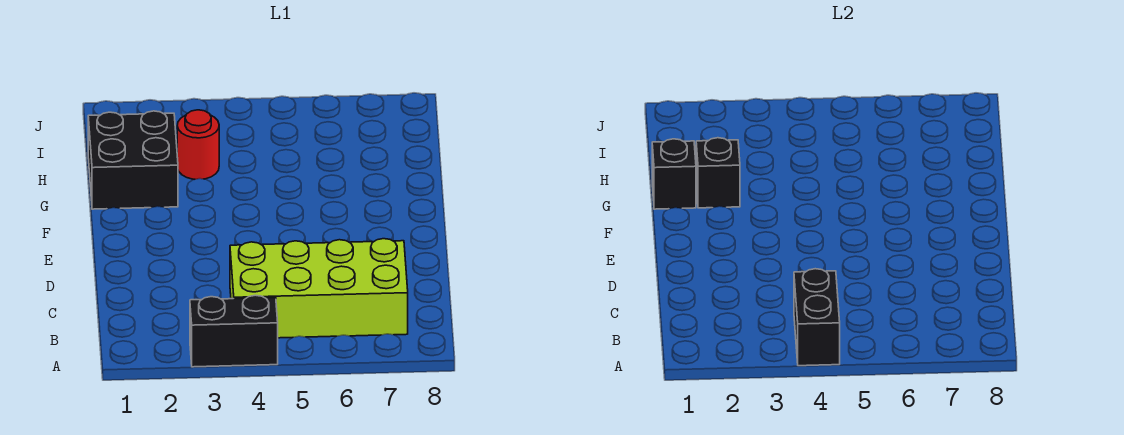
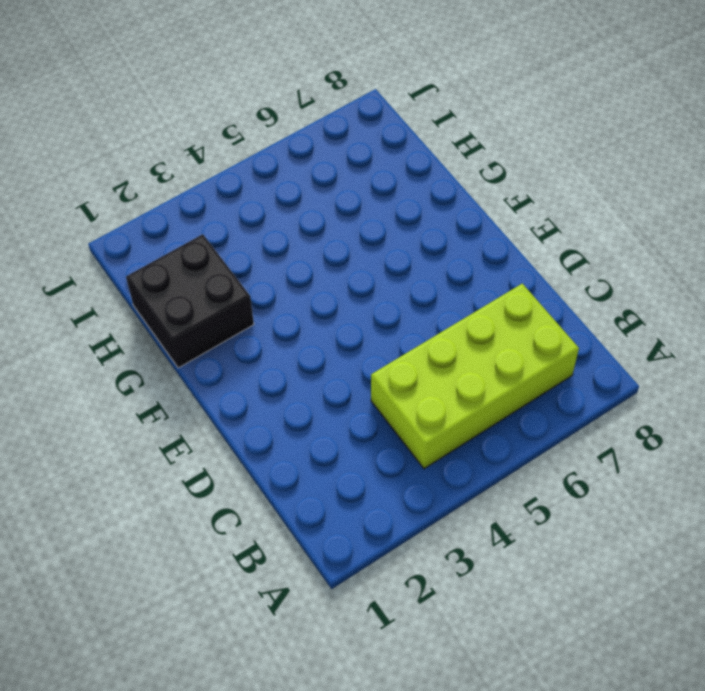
none -> black 1x2 brick [190,295,278,367]
none -> red 1x1 round brick [177,110,219,179]

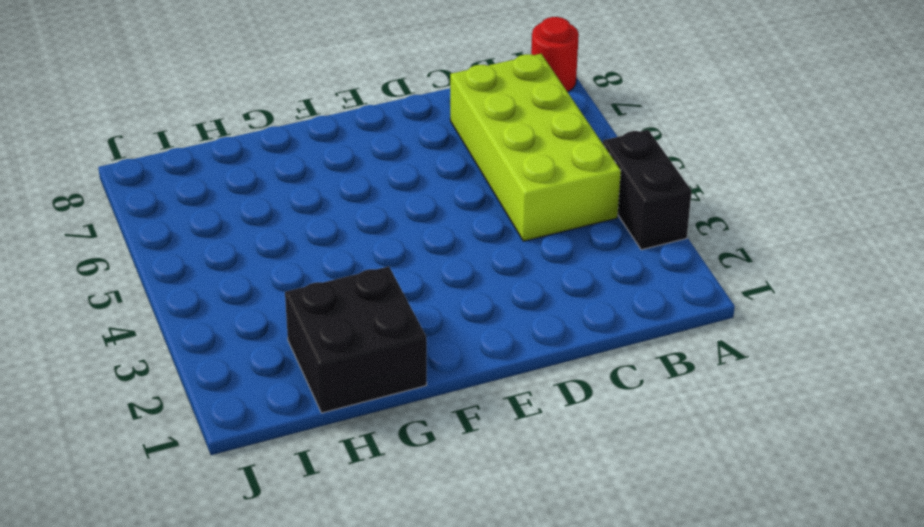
red 1x1 round brick [531,17,579,92] -> red 1x1 round brick moved to [177,110,219,179]
none -> black 1x2 brick [794,269,840,366]
none -> black 1x1 brick [652,139,696,209]

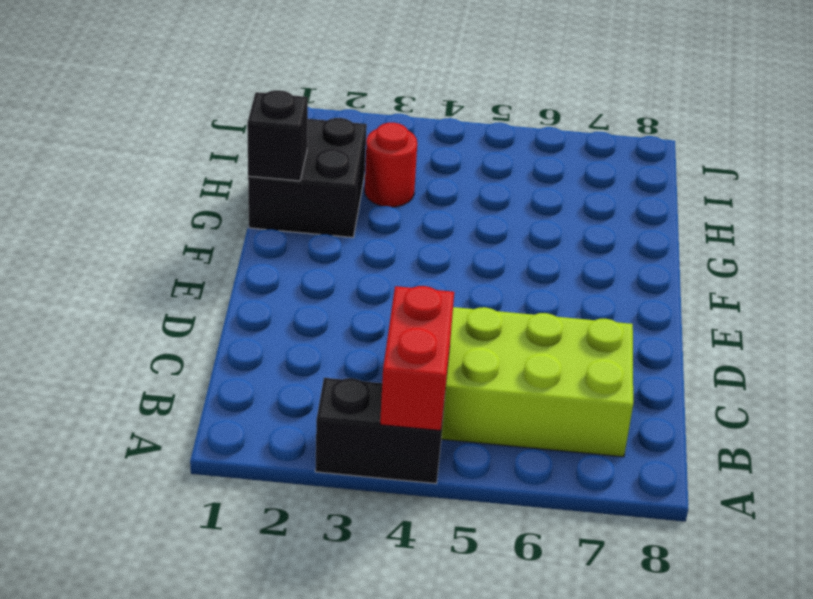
red 1x2 brick [380,286,454,431] -> black 1x2 brick [794,269,840,366]
none -> black 1x1 brick [696,138,740,208]

